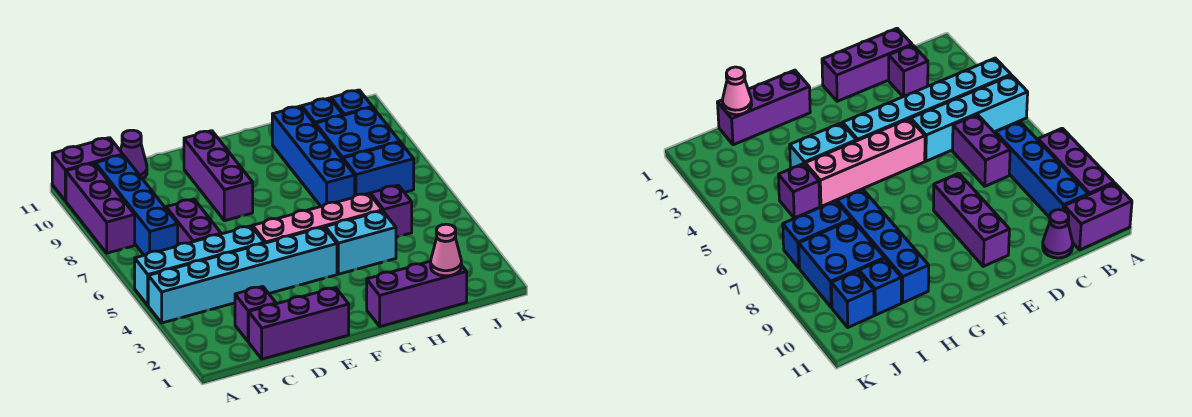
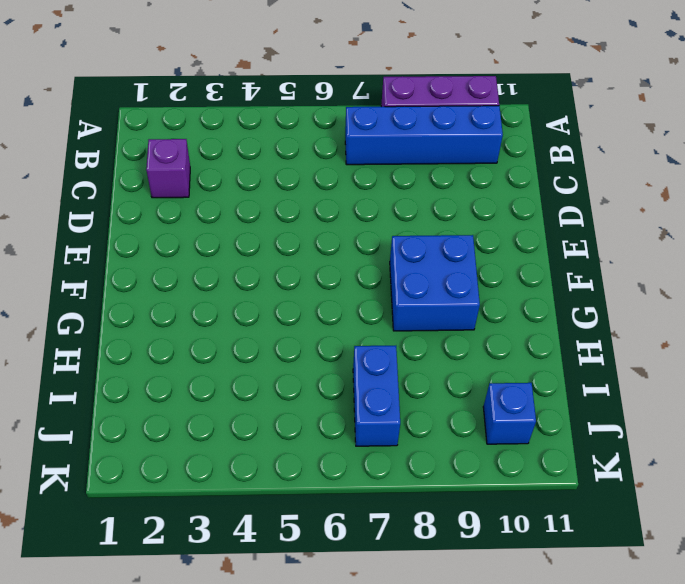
blue 2x2 brick [390,235,480,331] -> blue 2x2 brick moved to [315,107,400,160]
none -> cyan 1x6 brick [148,227,337,323]
none -> cyan 1x4 brick [135,226,264,305]
none -> purple 1x2 brick [52,138,123,201]

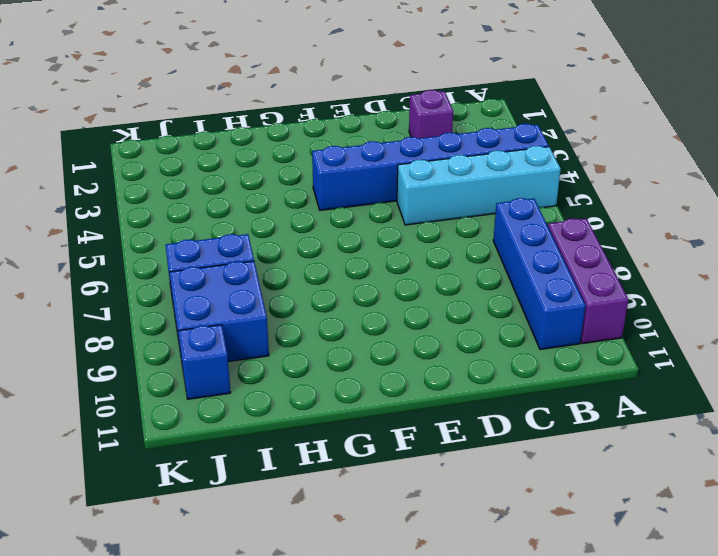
blue 1x6 brick [312,124,549,210] -> cyan 1x6 brick [148,227,337,323]
none -> purple 1x2 brick [52,138,123,201]
none -> purple 1x3 brick [249,288,349,359]
none -> purple 1x2 brick [166,199,221,245]

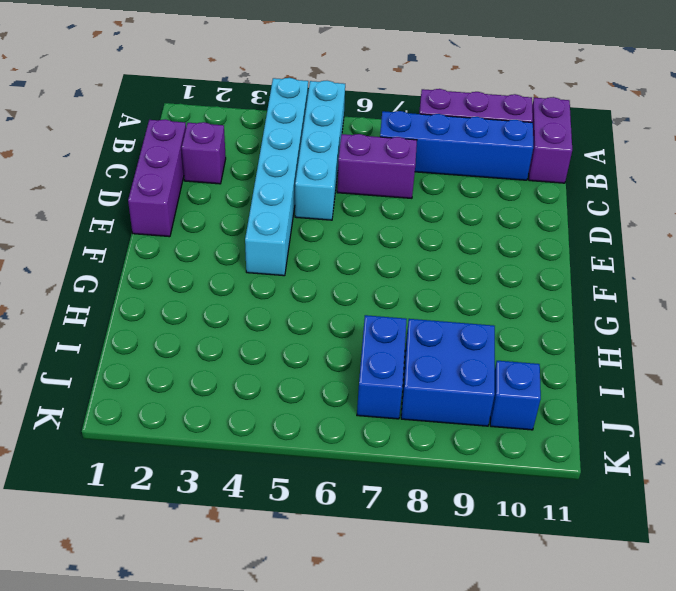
none -> purple 1x1 cone [120,130,147,179]
none -> pink 1x4 brick [253,193,382,243]
none -> purple 1x3 brick [184,131,253,221]

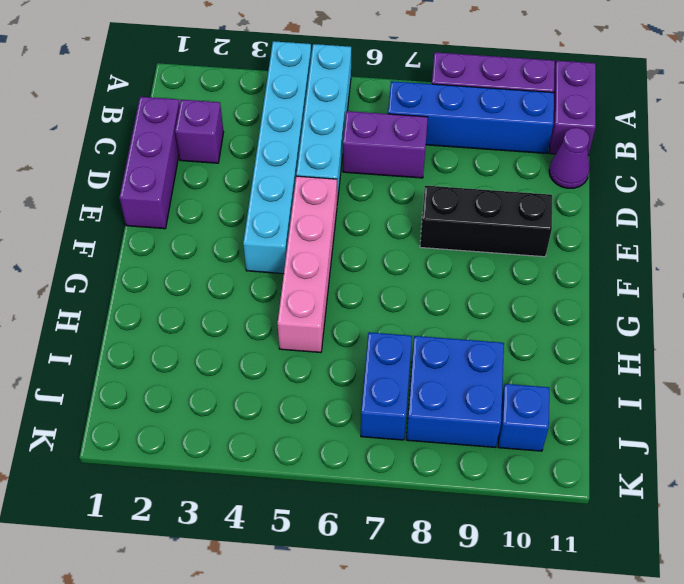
black 1x3 brick [420,185,552,257] -> purple 1x3 brick [184,131,253,221]
none -> purple 1x3 brick [367,261,467,326]
none -> cyan 1x2 brick [325,211,396,274]
none -> blue 1x4 brick [272,106,355,206]

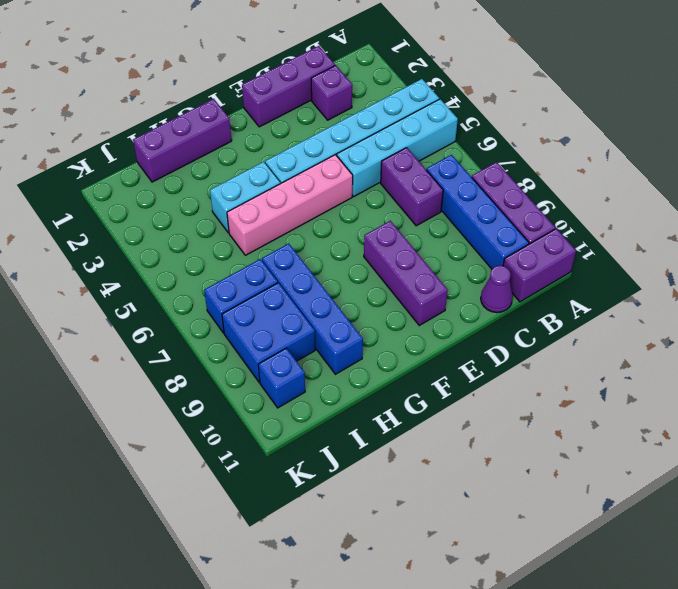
none -> purple 1x1 brick [370,185,412,237]
none -> blue 1x1 brick [302,98,343,124]
none -> pink 1x1 cone [431,224,461,276]

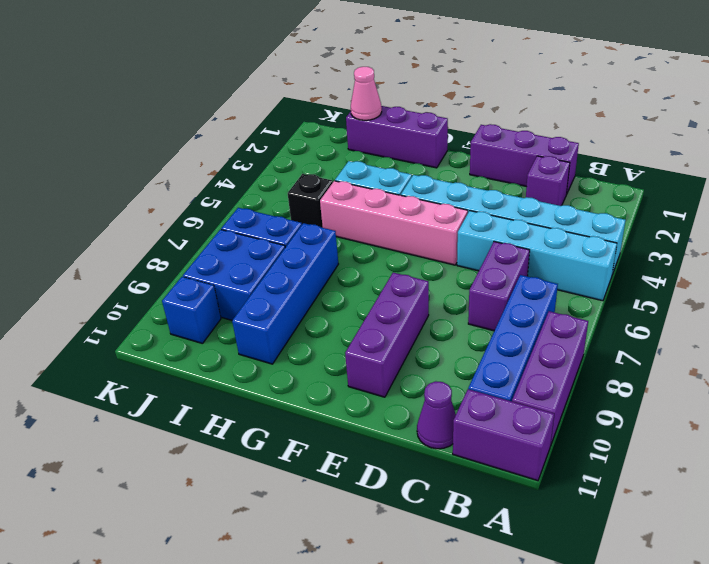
black 1x1 brick [288,174,333,228] -> purple 1x1 brick [370,185,412,237]
none -> blue 1x1 brick [302,98,343,124]

